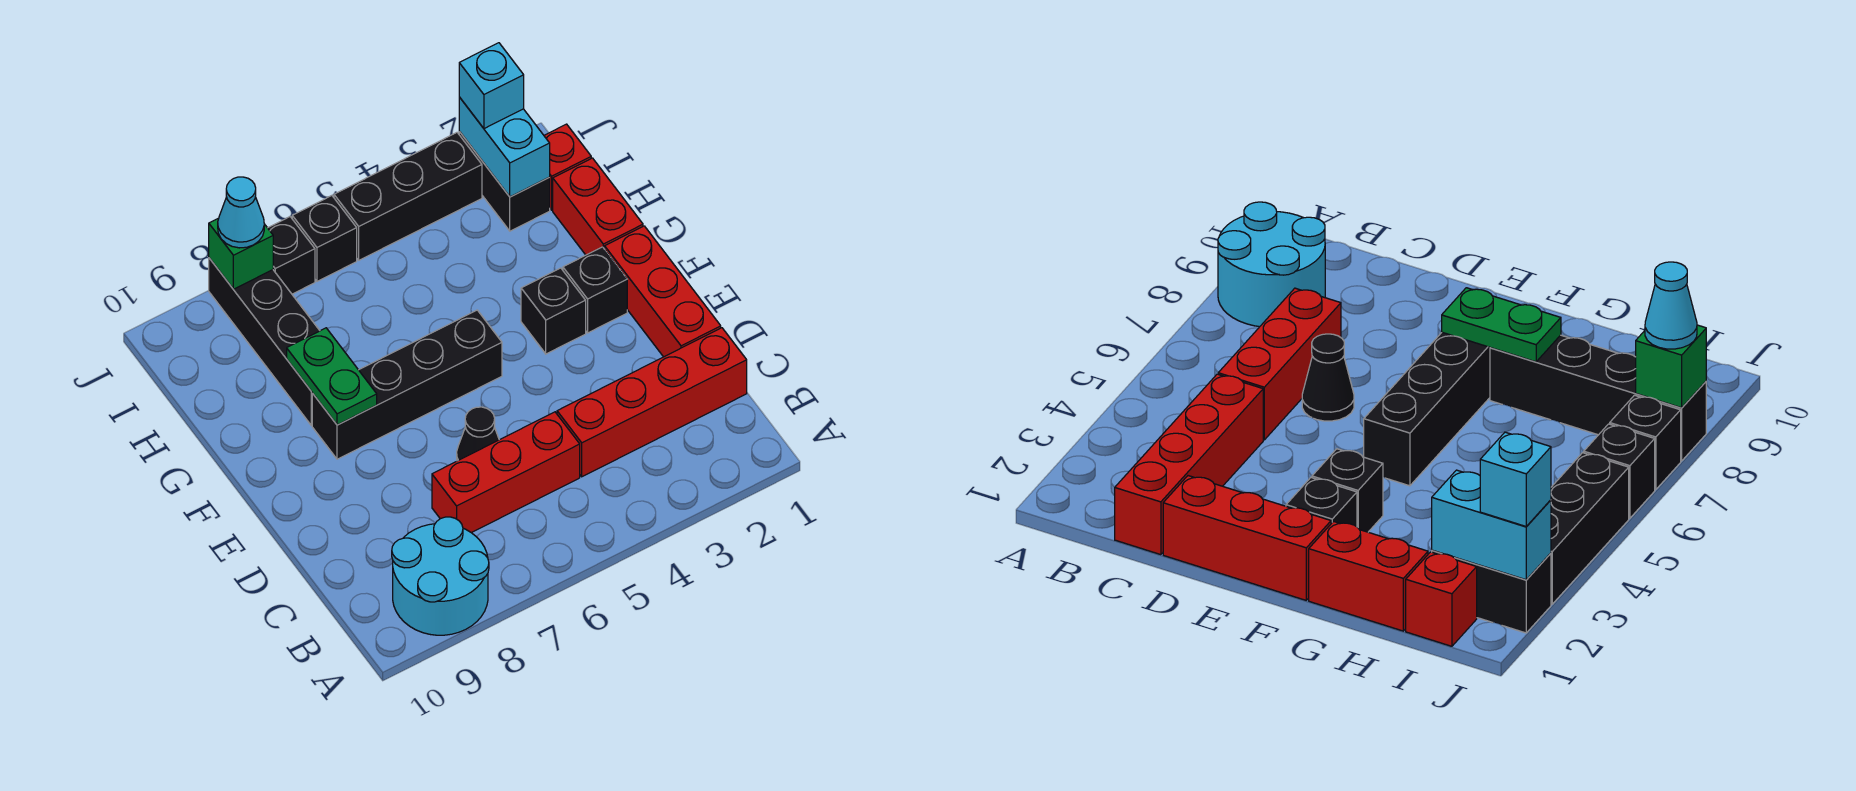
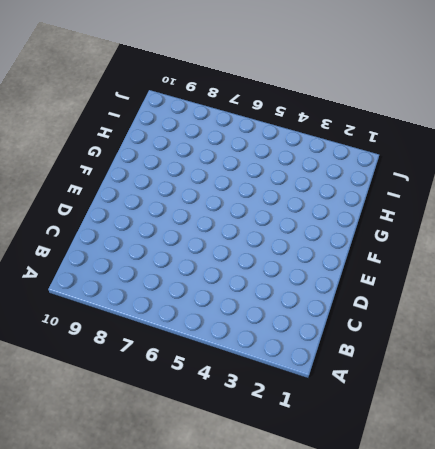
none -> cyan 2x2 round brick [392,517,489,635]
none -> red 1x4 brick [557,328,747,477]
none -> red 1x3 brick [432,412,580,533]

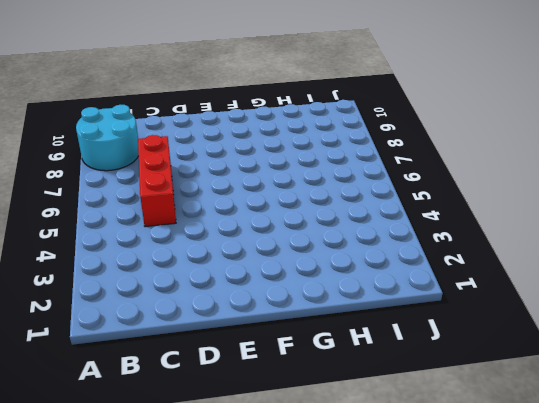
none -> red 1x4 brick [557,328,747,477]
none -> red 1x3 brick [605,226,721,357]
none -> black 1x1 cone [457,407,499,461]

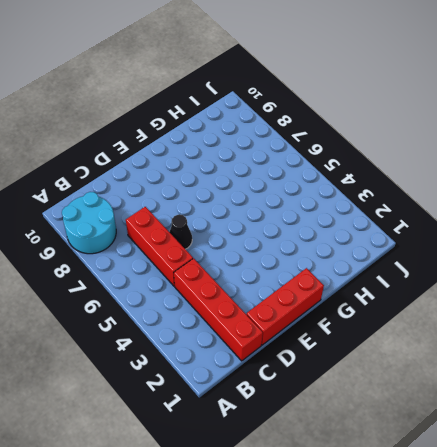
none -> black 1x1 brick [563,247,627,333]
none -> black 1x1 brick [521,268,586,354]
none -> black 1x4 brick [312,310,502,459]

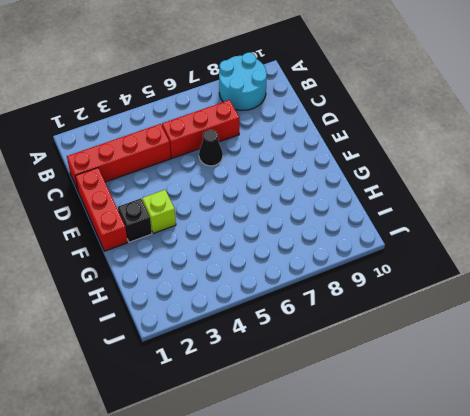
lime 1x1 brick [142,190,176,233] -> black 1x1 brick [521,268,586,354]
none -> black 1x4 brick [312,310,502,459]
none -> red 1x2 brick [553,158,643,255]
none -> black 1x4 brick [209,258,320,425]

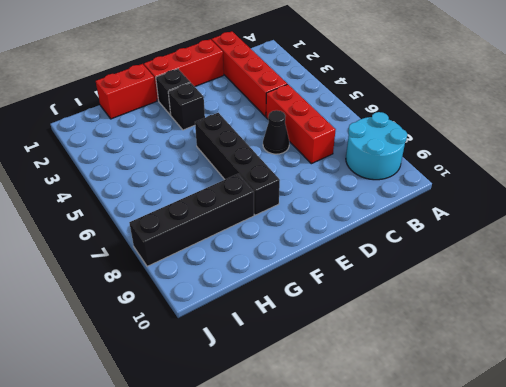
none -> red 1x1 brick [544,124,591,210]
none -> black 1x2 brick [459,132,550,231]
none -> black 1x3 brick [334,133,482,260]

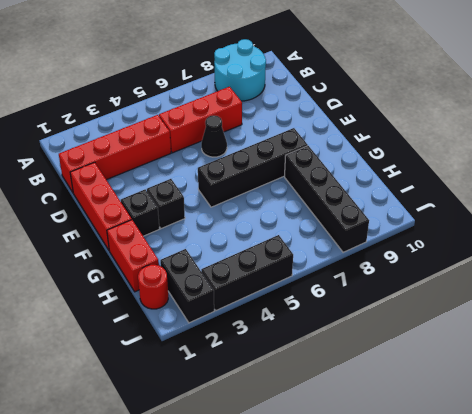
red 1x1 round brick [138,265,168,309] -> red 1x1 brick [544,124,591,210]
none -> black 1x1 brick [292,196,357,281]
none -> black 1x1 brick [268,217,315,294]
none -> green 1x2 plate [287,328,377,425]

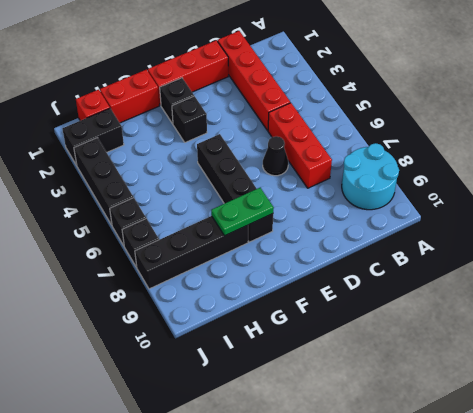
none -> cyan 1x2 brick [459,97,550,197]
none -> green 1x1 brick [209,218,273,289]
none -> cyan 1x1 brick [459,43,524,129]

